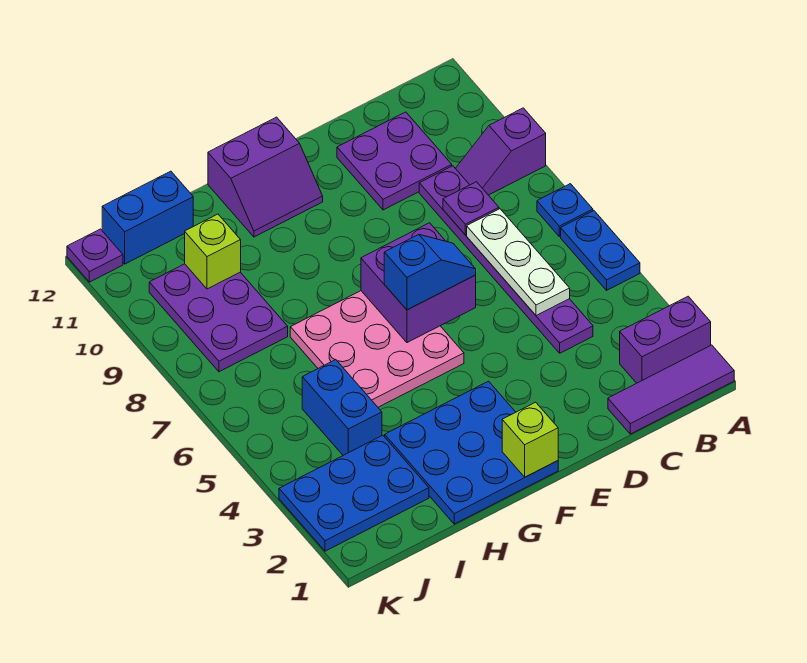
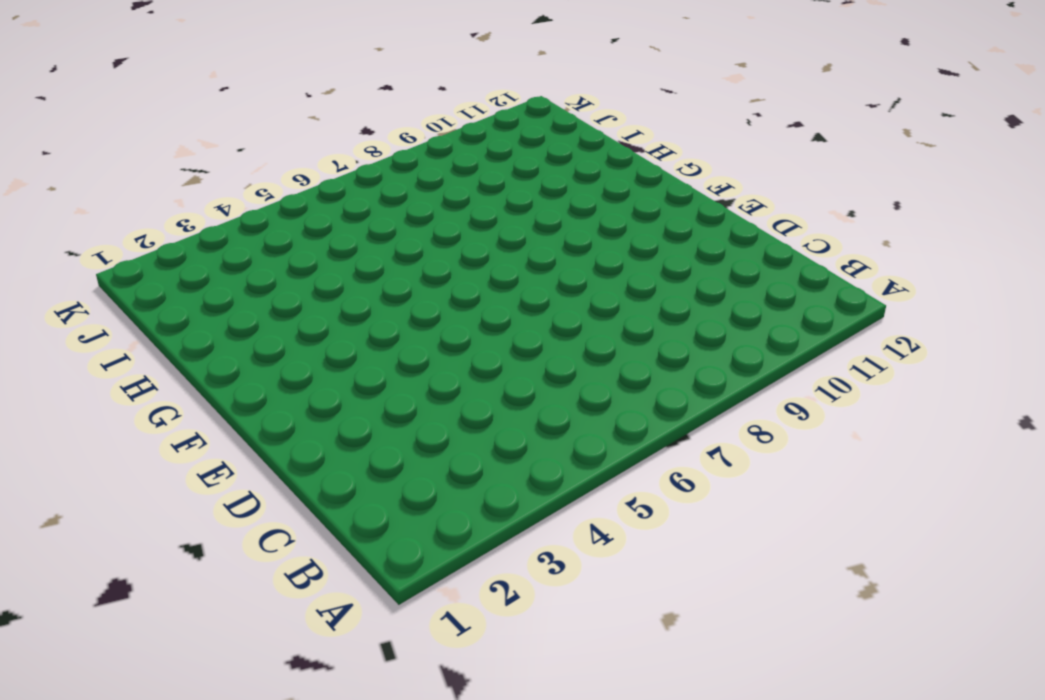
none -> purple 1x3 tile [608,345,734,434]
none -> purple 1x2 brick [620,296,711,383]
none -> blue 1x2 plate [561,211,640,290]

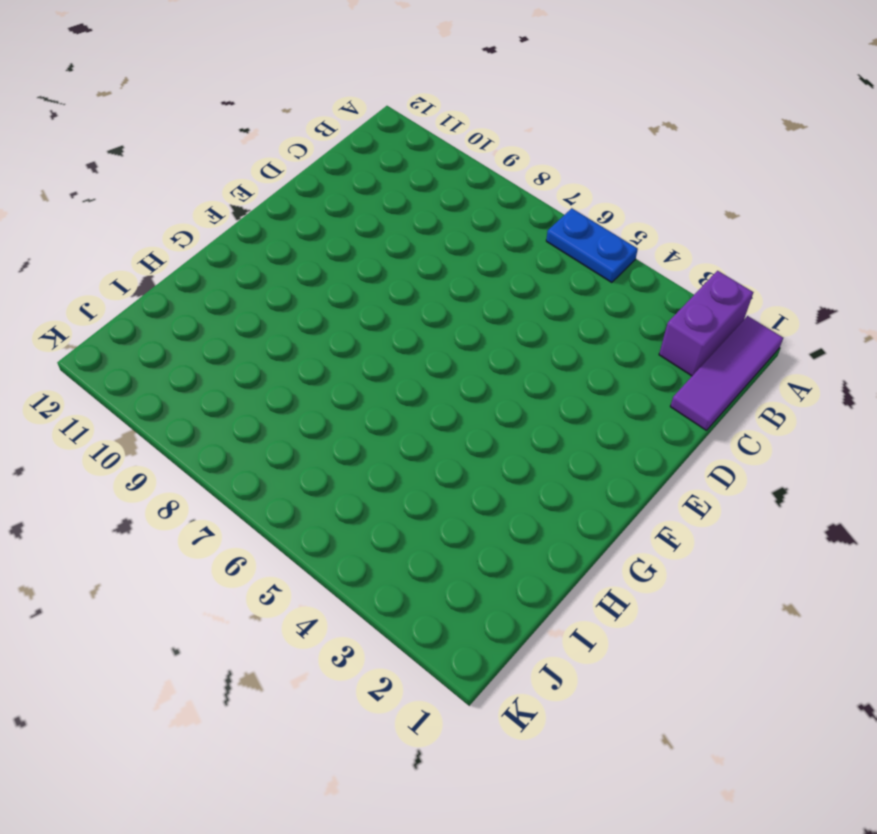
none -> blue 1x1 plate [537,184,593,237]
none -> purple 1x2 slope [455,108,546,195]
none -> purple 1x6 plate [419,166,593,353]

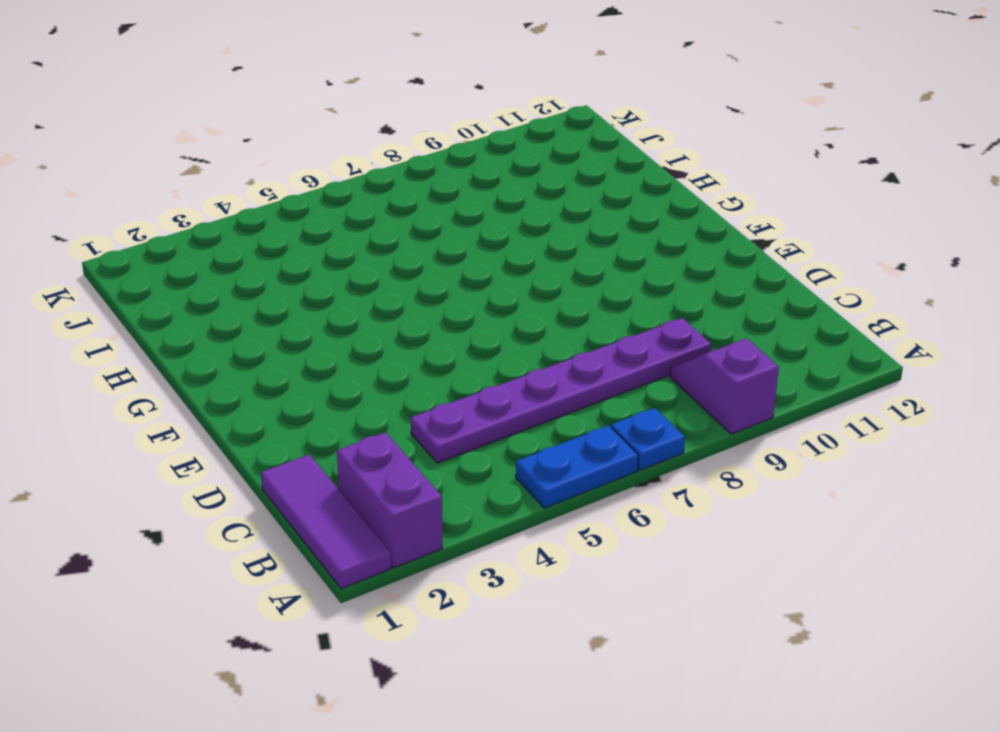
none -> purple 2x2 plate [337,112,452,210]
none -> blue 3x3 plate [385,381,558,524]
none -> pink 3x3 plate [290,291,464,407]

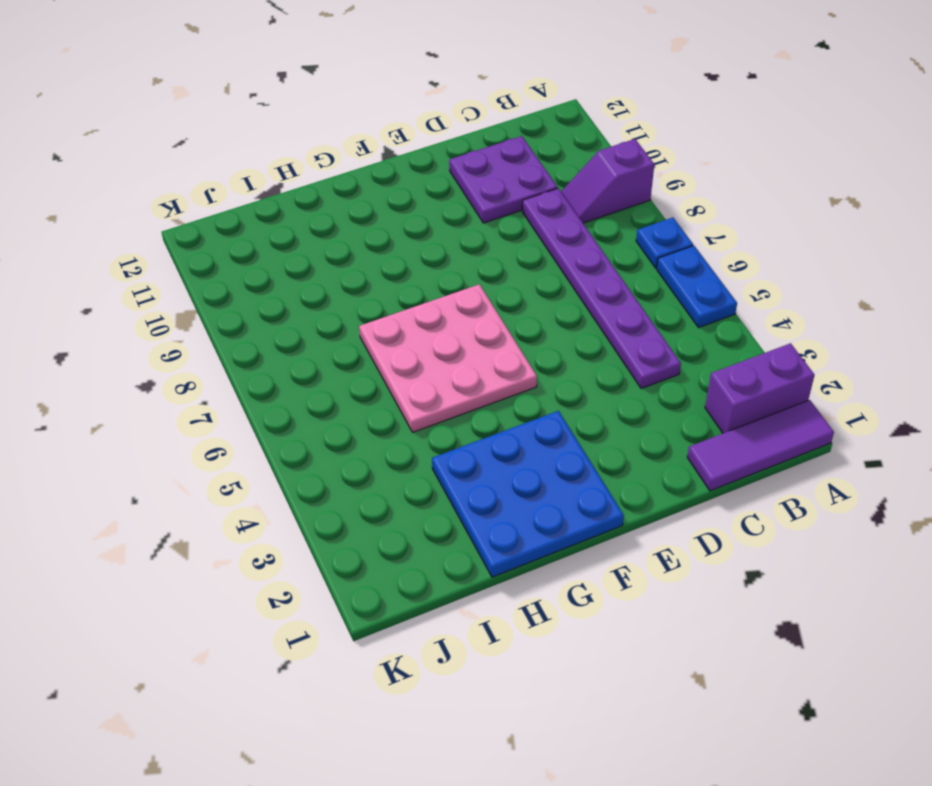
none -> purple 2x2 slope [208,117,323,237]
none -> blue 2x3 plate [279,435,429,551]
none -> blue 1x2 brick [302,360,382,455]

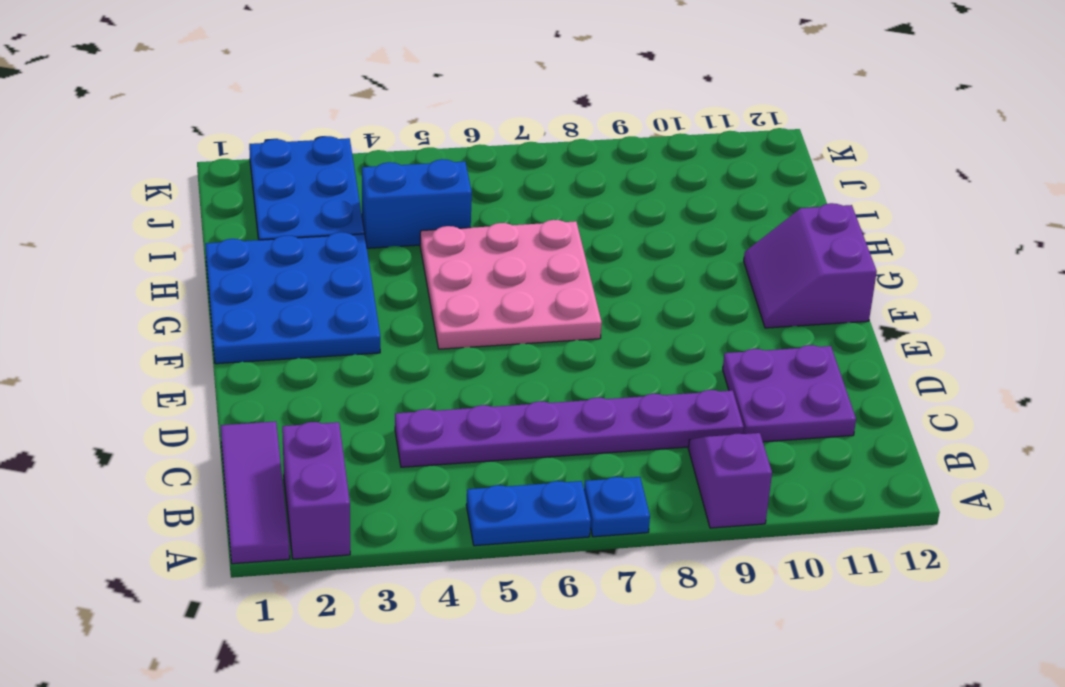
none -> purple 2x3 plate [149,264,288,372]
none -> blue 1x2 brick [102,171,193,264]
none -> purple 1x1 plate [67,229,123,282]

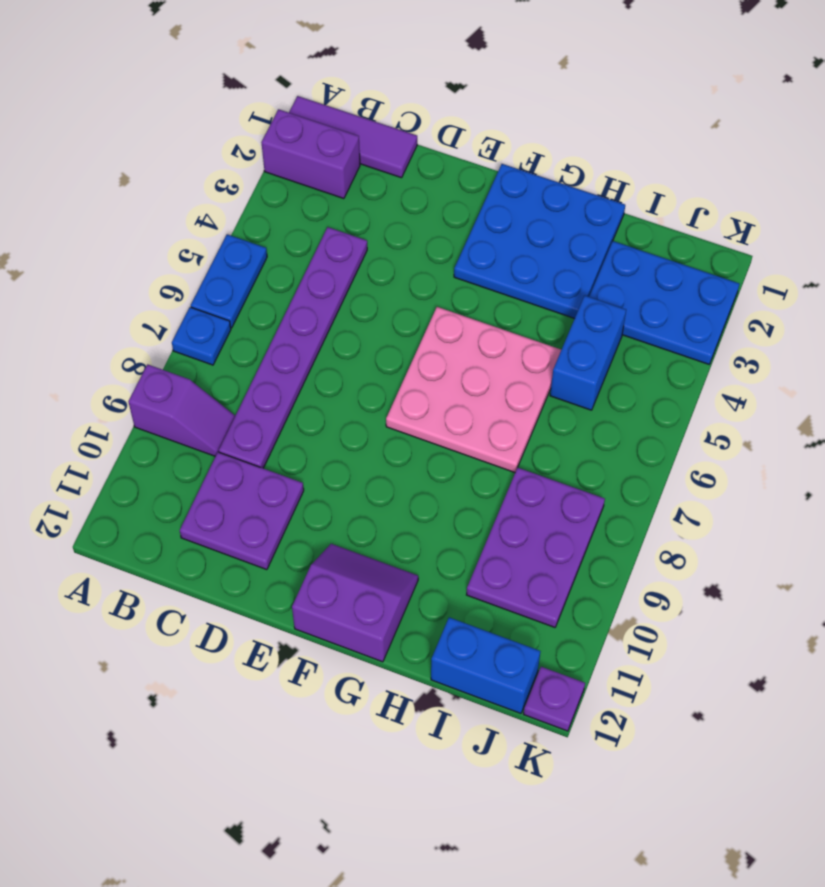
none -> white 1x3 plate [467,209,570,316]
none -> purple 1x1 plate [443,182,499,235]
none -> purple 2x2 brick [361,223,476,343]

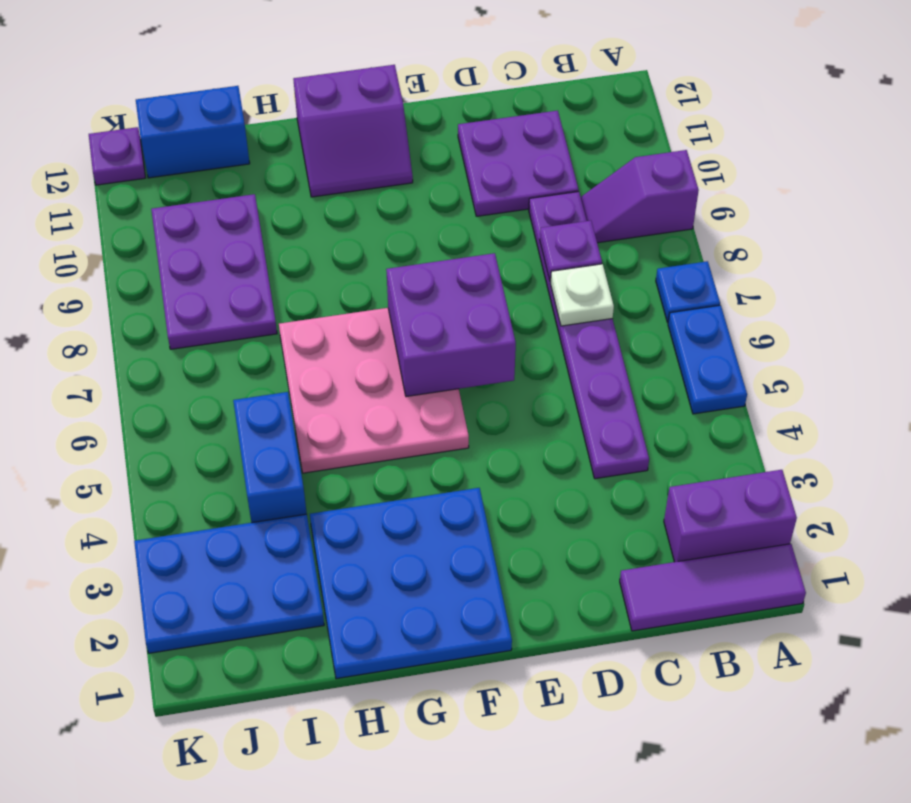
white 1x1 plate [550,264,614,326] -> white 1x3 plate [467,209,570,316]
none -> lime 1x1 brick [502,402,558,477]
none -> lime 1x1 brick [185,214,241,289]
none -> blue 1x2 slope [384,235,476,310]

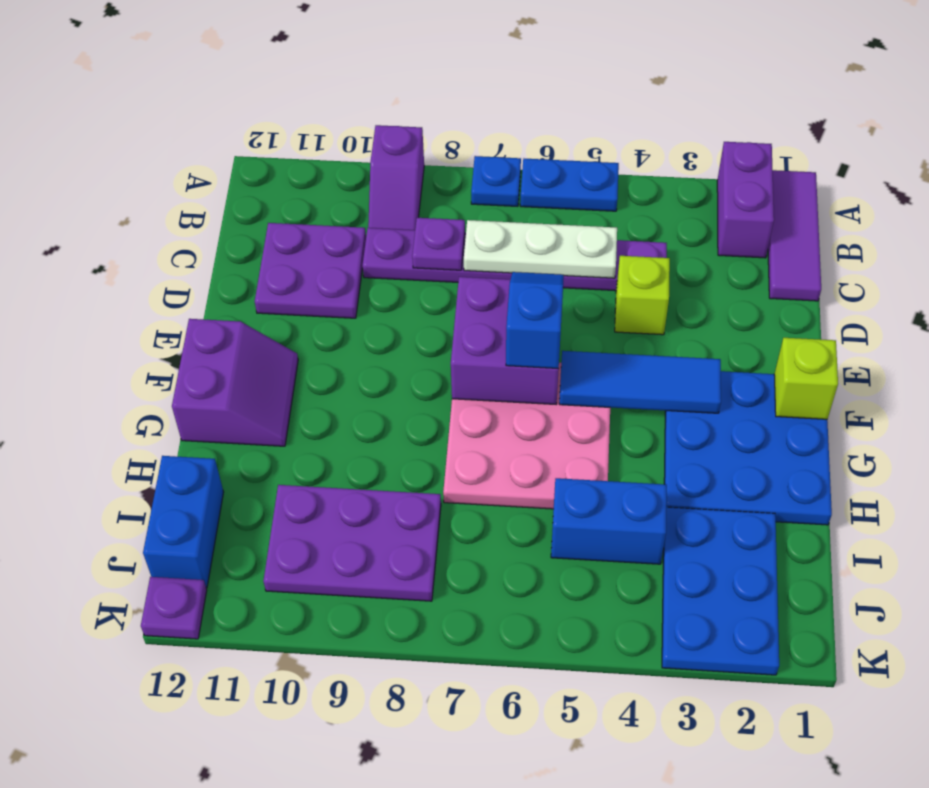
lime 1x1 brick [615,256,670,335] -> lime 1x1 brick moved to [185,214,241,289]
blue 1x3 tile [559,351,721,413] -> none

